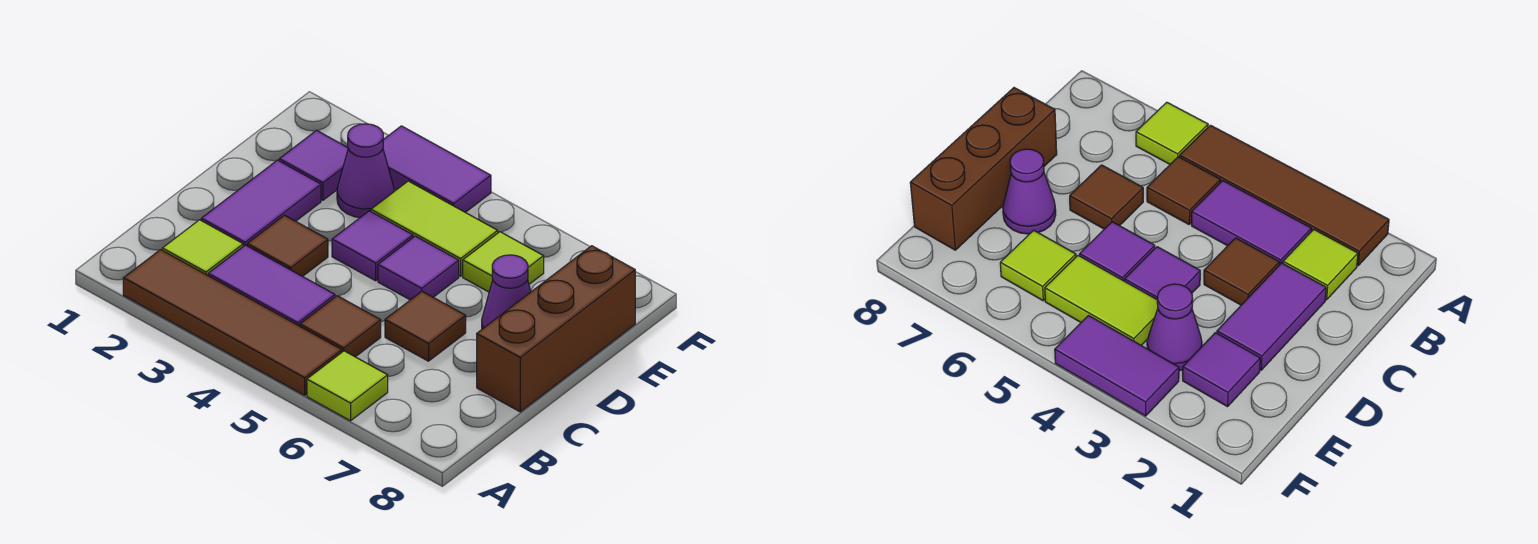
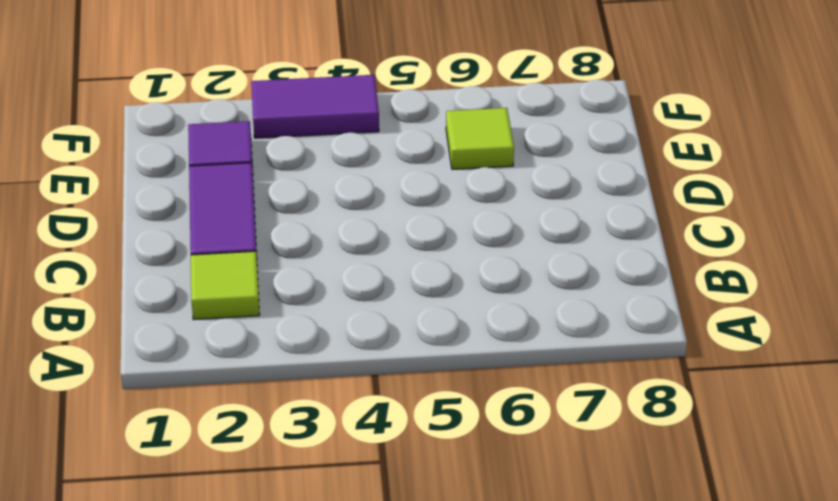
none -> brown 1x4 tile [123,250,342,395]
none -> lime 1x1 tile [307,351,388,421]
none -> purple 1x2 tile [208,245,335,326]

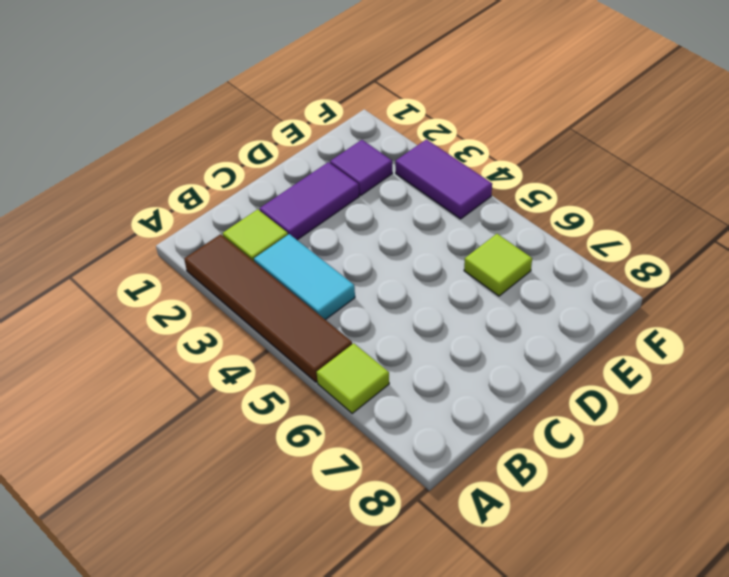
cyan 1x2 tile [254,234,355,320] -> purple 1x2 tile [208,245,335,326]
none -> brown 1x1 tile [300,296,381,357]
none -> brown 1x1 tile [247,215,328,277]
none -> brown 1x1 tile [385,291,466,361]

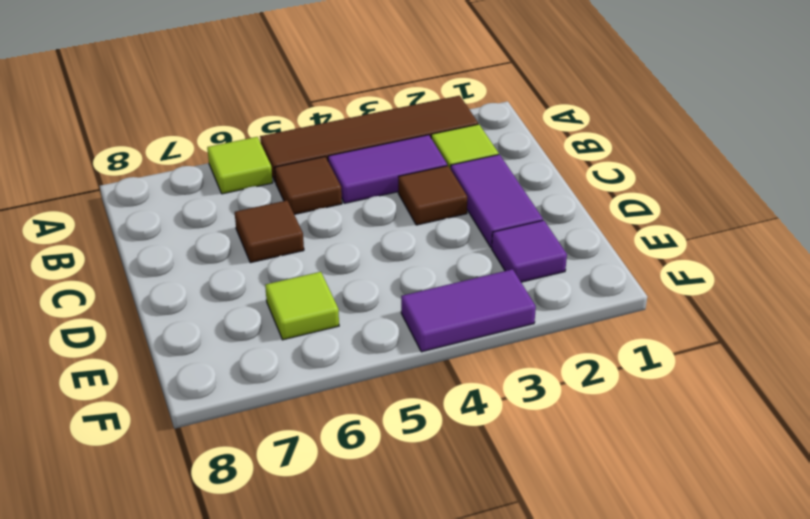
none -> brown 1x3 brick [477,246,635,412]
none -> purple 1x1 tile [332,211,413,281]
none -> purple 1x1 tile [378,236,459,300]

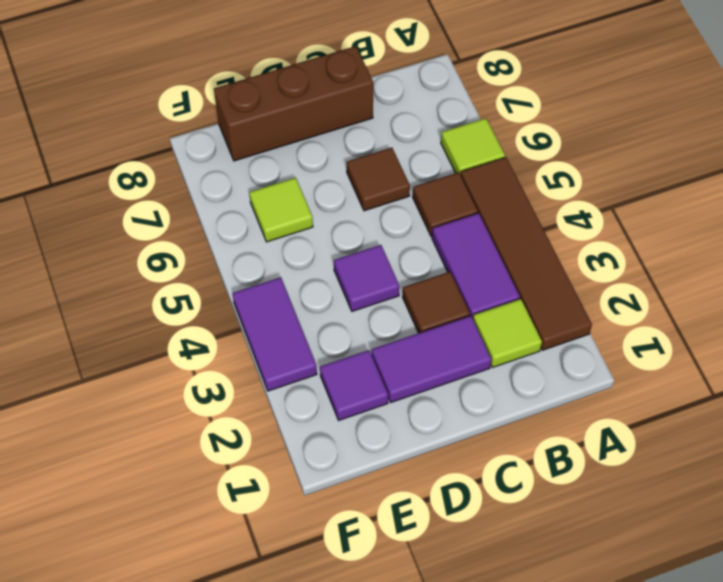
none -> purple 1x1 tile [378,236,459,300]
none -> purple 1x1 cone [482,255,531,329]
none -> purple 1x1 cone [337,124,394,218]

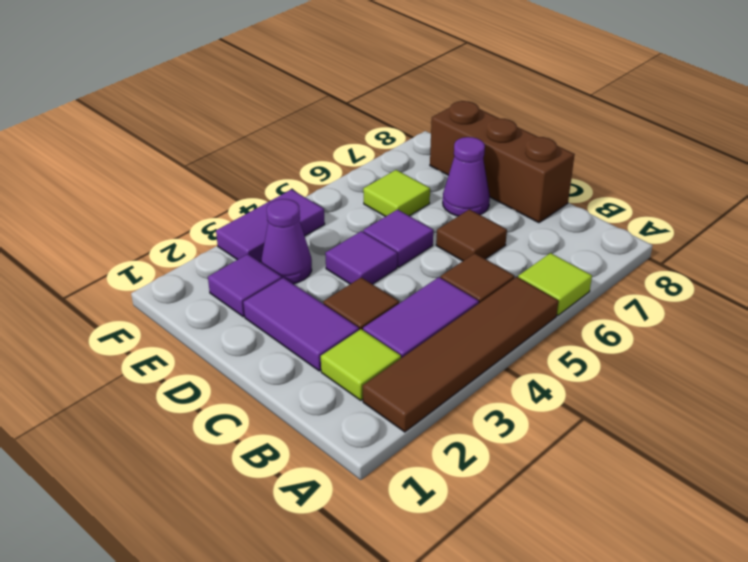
none -> lime 1x2 tile [371,181,498,276]

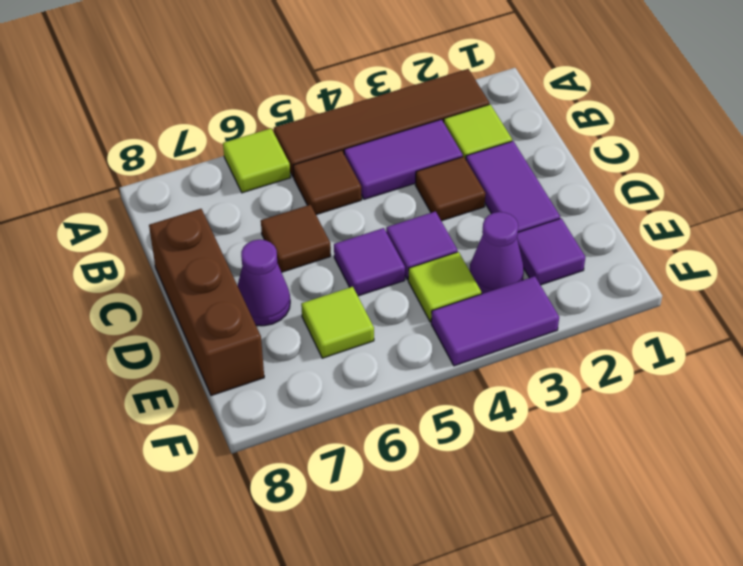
lime 1x1 tile [408,252,481,322] -> lime 1x2 tile [371,181,498,276]

